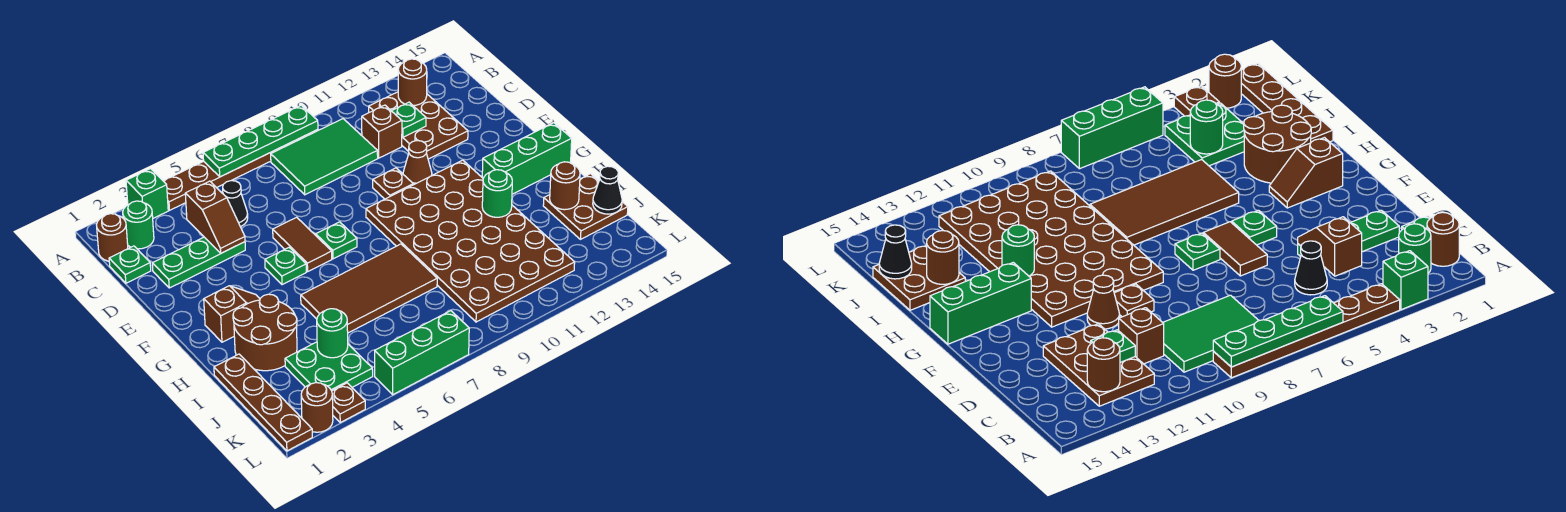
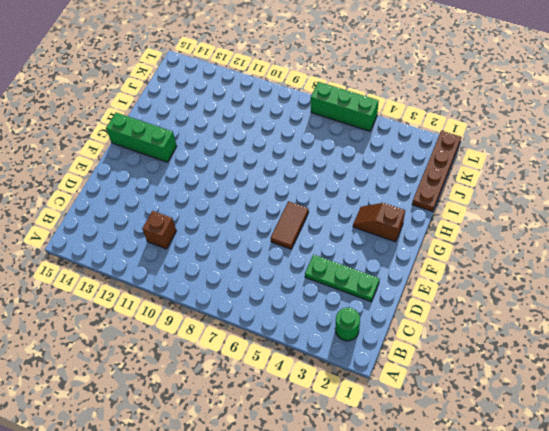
none -> green 1x1 brick [126,169,168,218]
none -> brown 1x6 plate [164,130,318,210]
none -> brown 1x1 round brick [97,214,128,261]
none -> green 2x3 tile [271,119,378,195]

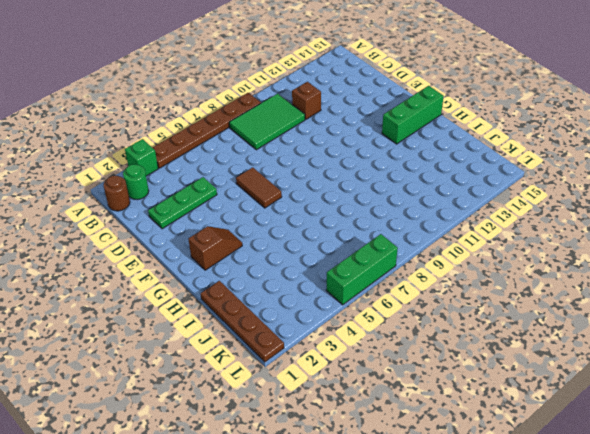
none -> brown 2x3 plate [369,92,468,159]
none -> green 1x1 plate [109,246,151,283]
none -> black 1x1 cone [223,181,248,227]
none -> brown 1x1 plate [373,168,413,199]

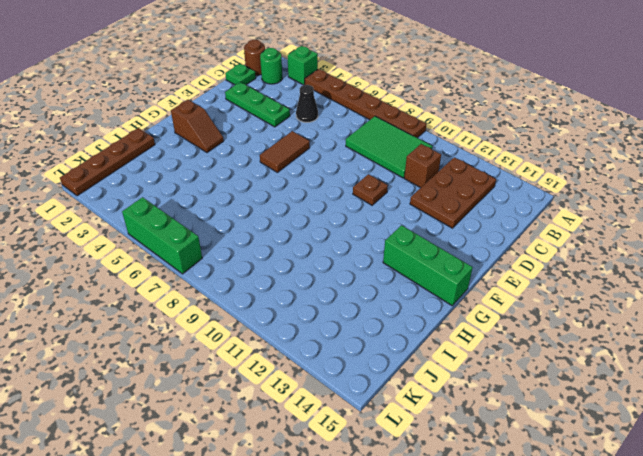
none -> brown 1x1 cone [403,141,432,185]
none -> green 1x1 plate [265,248,306,285]
none -> green 1x1 plate [316,222,357,259]
none -> brown 4x6 plate [366,160,575,322]

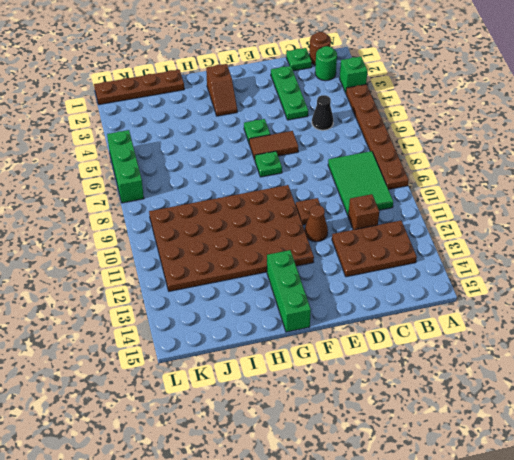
none -> brown 2x2 round brick [233,294,297,371]
none -> brown 2x4 tile [301,244,437,333]
none -> brown 2x2 plate [543,174,628,239]
none -> green 2x2 plate [285,342,373,391]

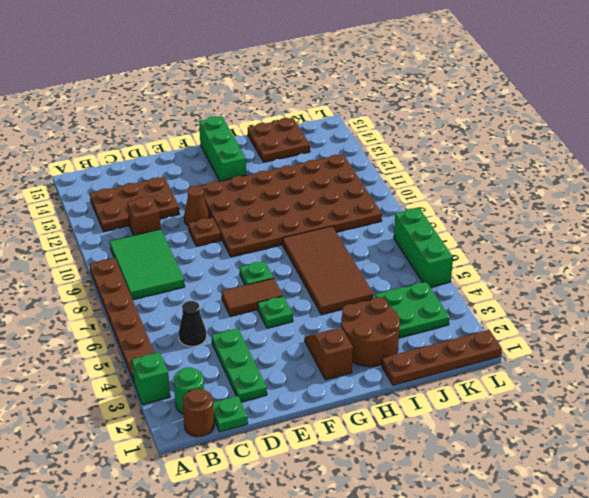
none -> brown 1x1 round brick [301,383,333,432]
none -> brown 1x1 plate [332,383,365,422]
none -> green 1x4 plate [203,105,318,177]
none -> brown 1x1 round brick [398,59,427,106]

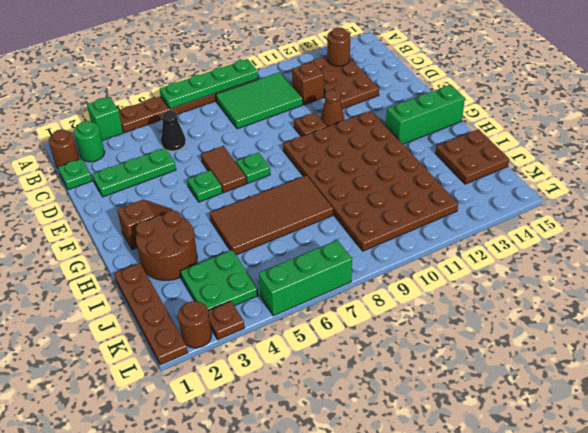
none -> brown 1x2 slope [185,181,245,253]
none -> green 1x1 plate [392,102,426,137]
none -> green 1x1 round brick [482,170,512,217]
none -> brown 1x1 round brick [550,162,580,210]

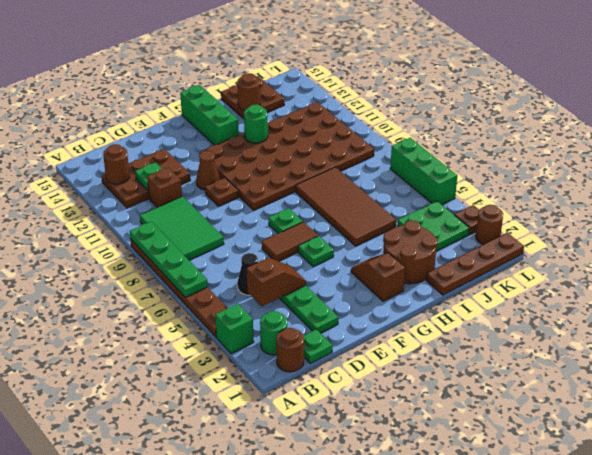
none -> green 1x1 round brick [317,309,348,358]
none -> black 1x1 cone [593,166,622,214]

